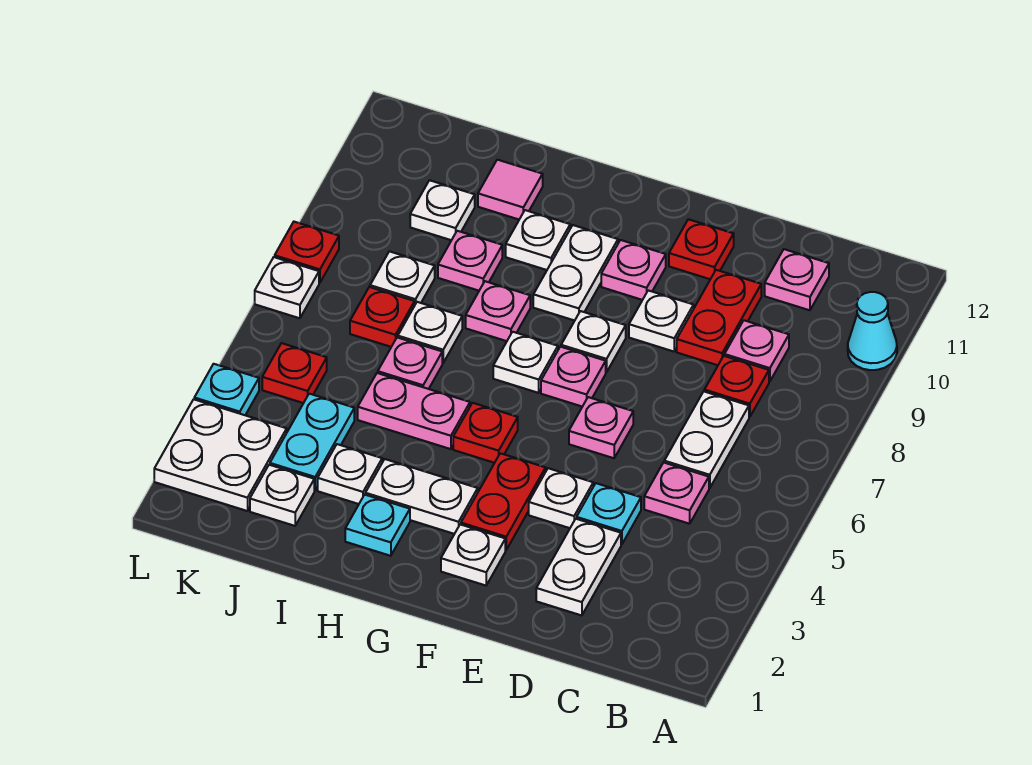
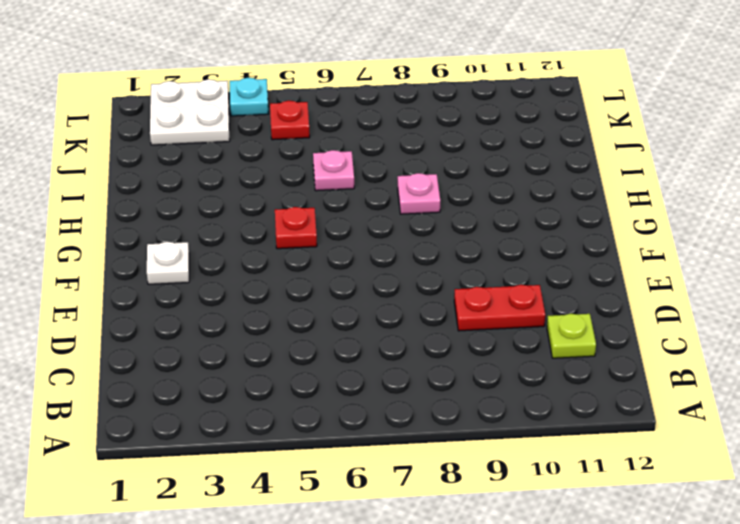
lime 1x1 plate [547,314,596,358] -> pink 1x1 plate [765,249,829,310]
none -> cyan 1x1 cone [848,292,897,370]
none -> pink 1x1 plate [644,463,709,524]
none -> white 1x2 plate [664,392,749,488]
none -> red 1x1 plate [704,356,769,417]

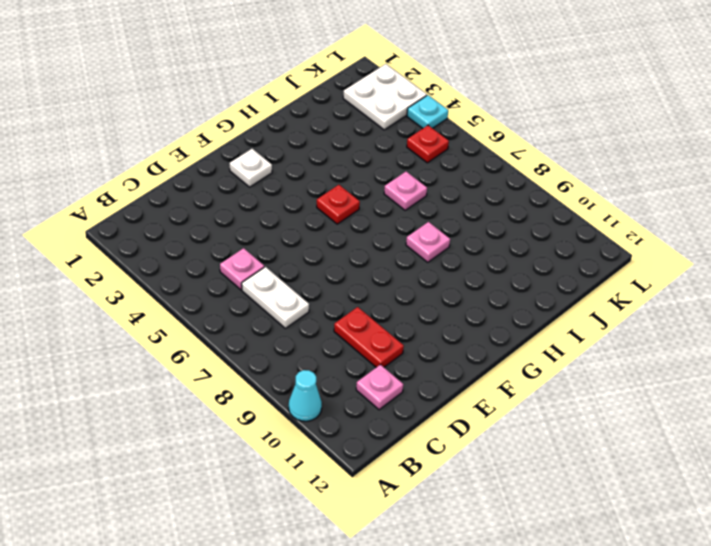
none -> red 1x1 plate [704,356,769,417]
none -> pink 1x1 plate [724,320,789,381]
none -> white 1x2 plate [536,519,621,615]
none -> cyan 1x1 plate [577,483,641,544]

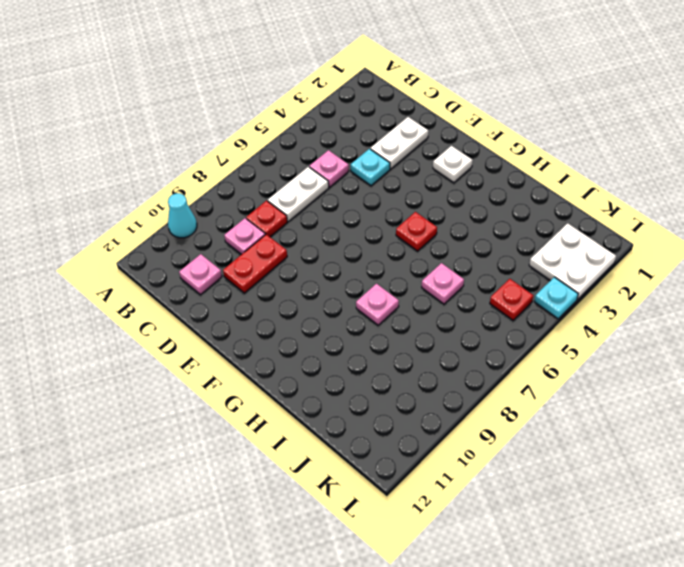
none -> white 1x1 plate [529,468,593,528]
none -> pink 1x1 plate [569,397,633,458]
none -> white 1x1 plate [629,290,694,351]
none -> red 1x1 plate [669,219,734,279]

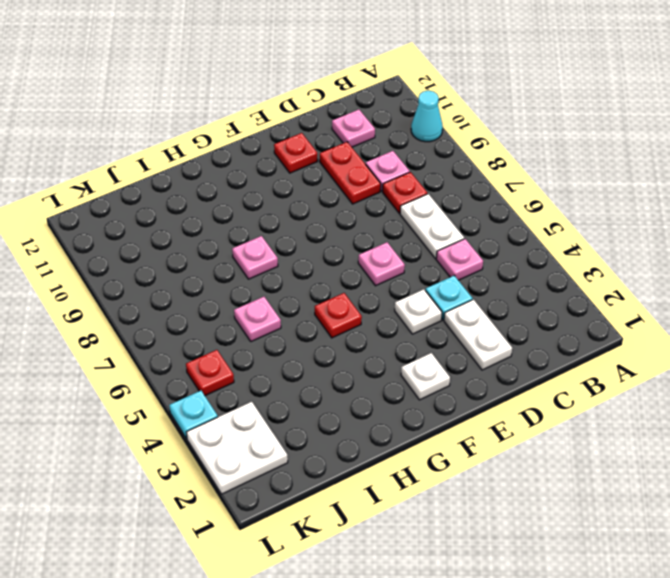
none -> white 1x1 plate [629,290,694,351]
none -> red 1x2 plate [461,453,546,550]
none -> pink 1x1 plate [541,347,606,407]
none -> white 1x1 plate [561,311,626,372]

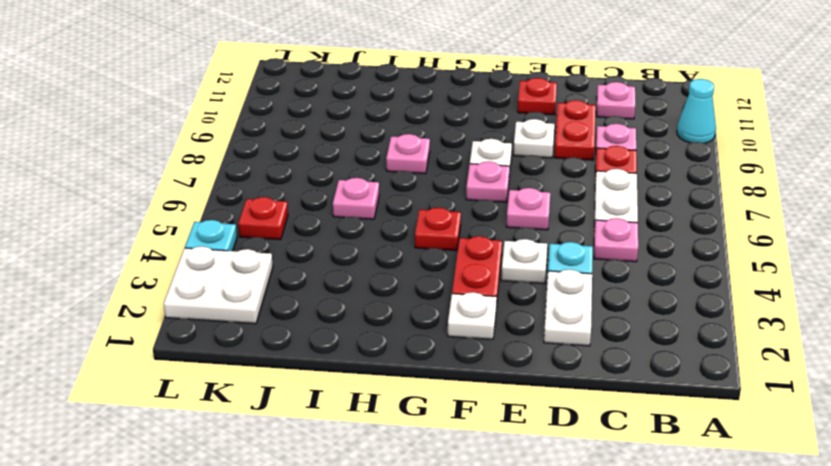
none -> pink 1x1 plate [601,240,666,300]
none -> white 1x2 plate [365,459,478,534]
none -> white 1x1 plate [493,332,558,393]
none -> white 1x2 plate [533,225,618,321]

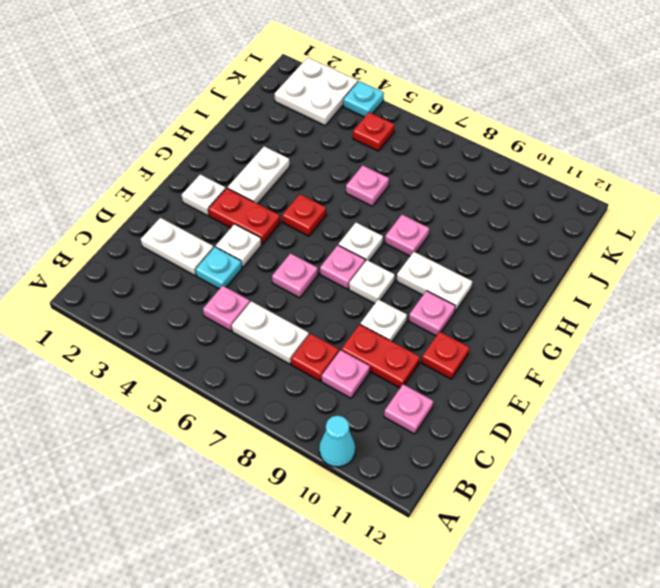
none -> cyan 1x1 plate [345,495,410,556]
none -> pink 1x2 plate [358,373,470,449]
none -> white 1x1 plate [506,210,570,270]
none -> white 1x1 plate [318,444,382,504]

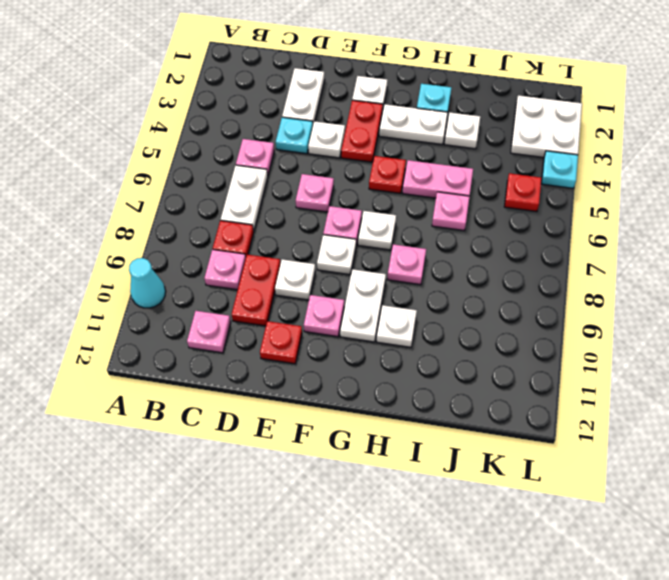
none -> white 1x1 plate [398,302,462,363]
none -> pink 1x1 plate [438,231,502,291]
none -> pink 1x1 tile [478,160,543,219]
none -> white 1x1 plate [250,465,314,526]

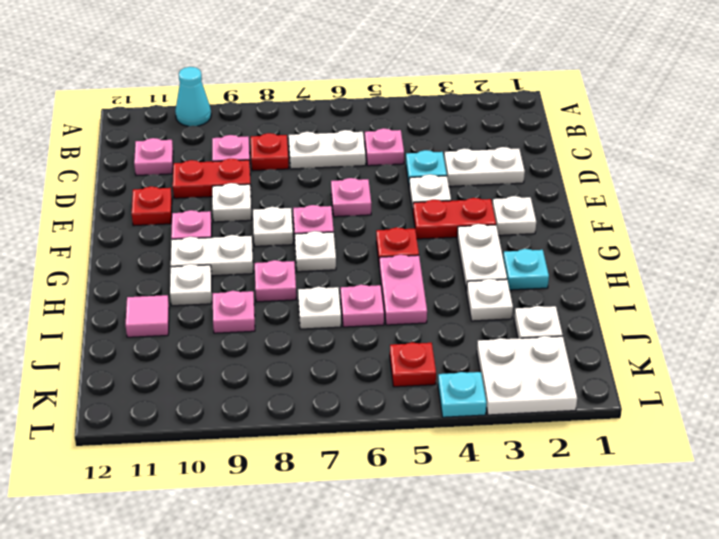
none -> cyan 1x2 plate [270,394,354,490]
none -> red 1x1 plate [350,287,415,347]
none -> white 1x1 plate [370,251,435,304]
none -> white 1x1 plate [410,180,475,240]

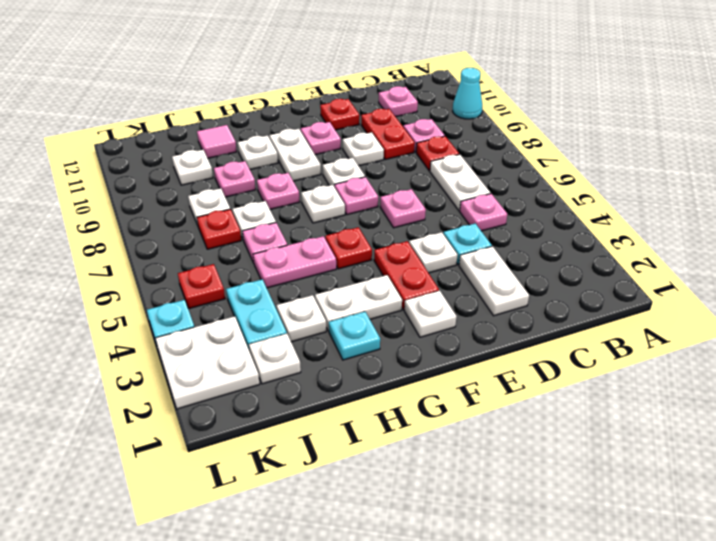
none -> white 1x1 plate [255,257,319,318]
none -> red 1x1 plate [275,222,339,283]

